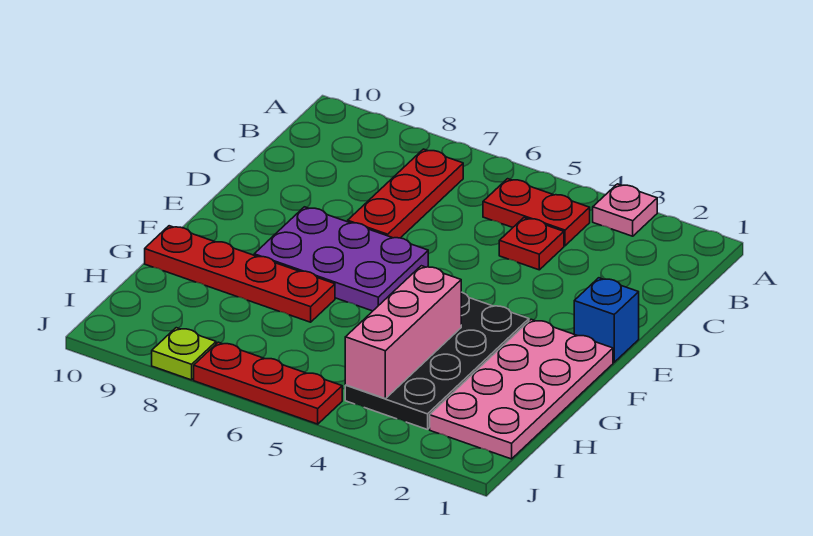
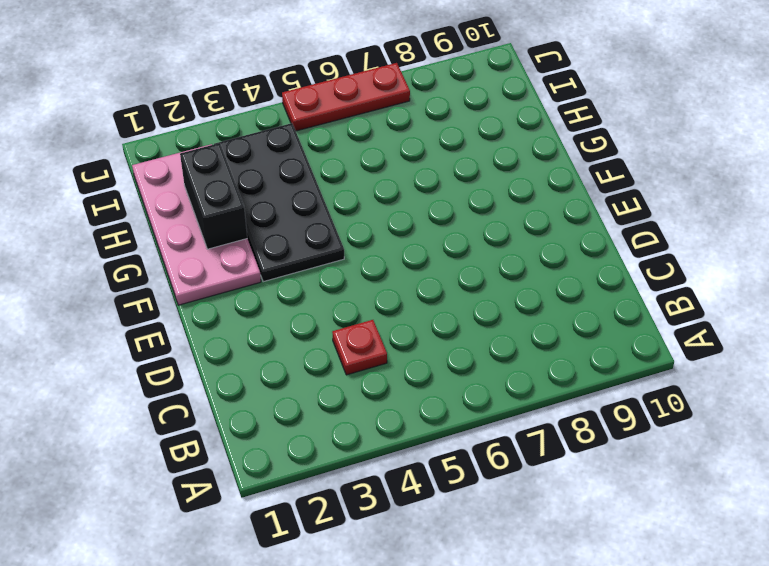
black 1x2 brick [180,143,247,249] -> none
none -> pink 1x1 plate [593,184,657,236]
none -> red 1x2 plate [483,179,590,246]
none -> red 1x3 plate [348,149,463,238]

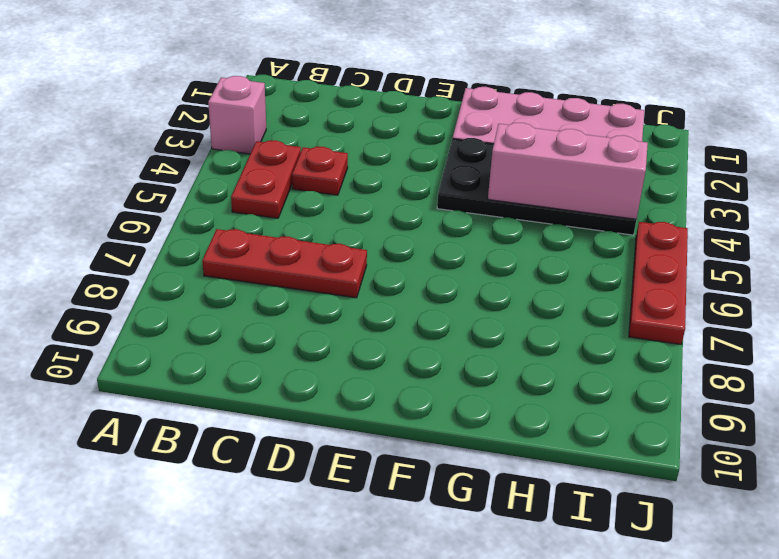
pink 1x1 brick [208,76,266,154] -> pink 1x1 plate [593,184,657,236]
none -> blue 1x1 brick [574,278,639,362]
none -> purple 2x3 plate [254,207,428,311]
none -> red 1x4 plate [145,226,335,322]

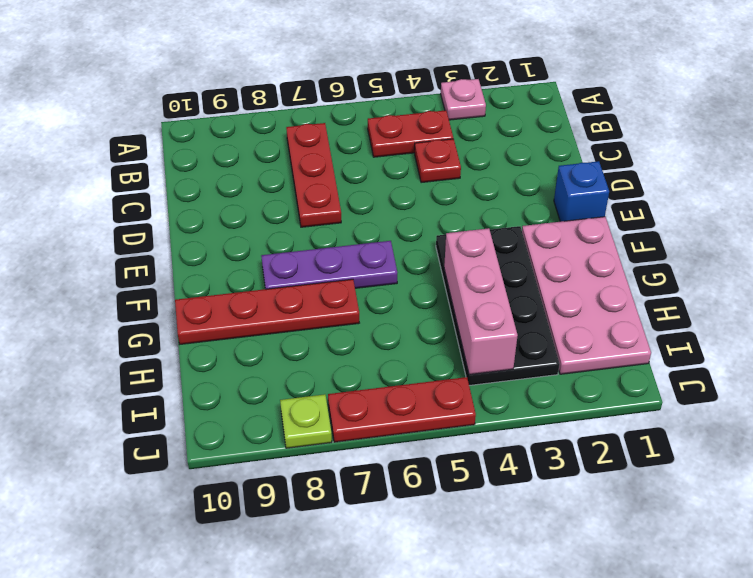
purple 1x3 plate [261,241,397,289] -> purple 2x3 plate [254,207,428,311]

